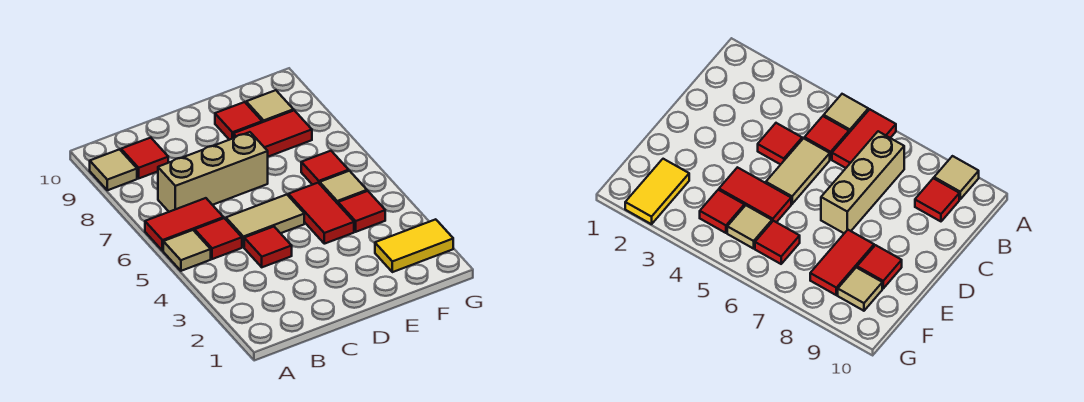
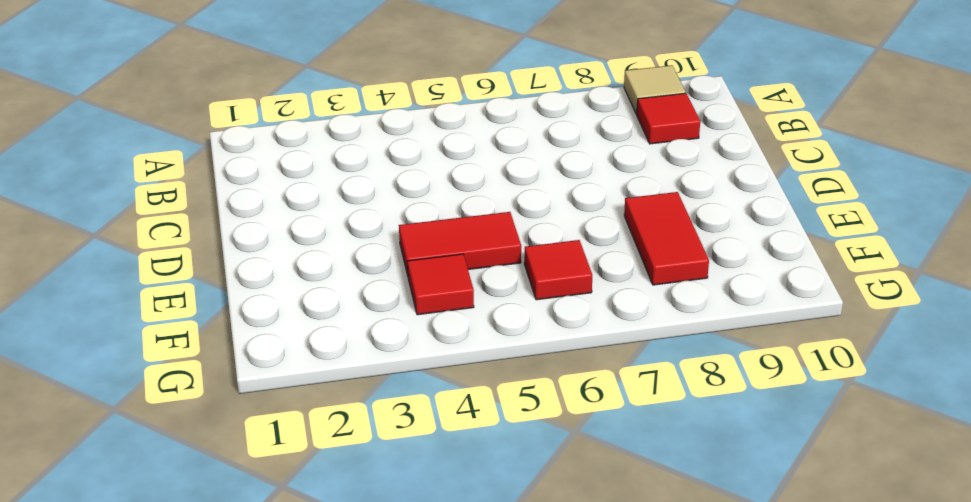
none -> tan 1x1 tile [163,230,211,271]
none -> red 1x2 tile [145,198,224,251]
none -> red 1x1 tile [195,218,242,259]

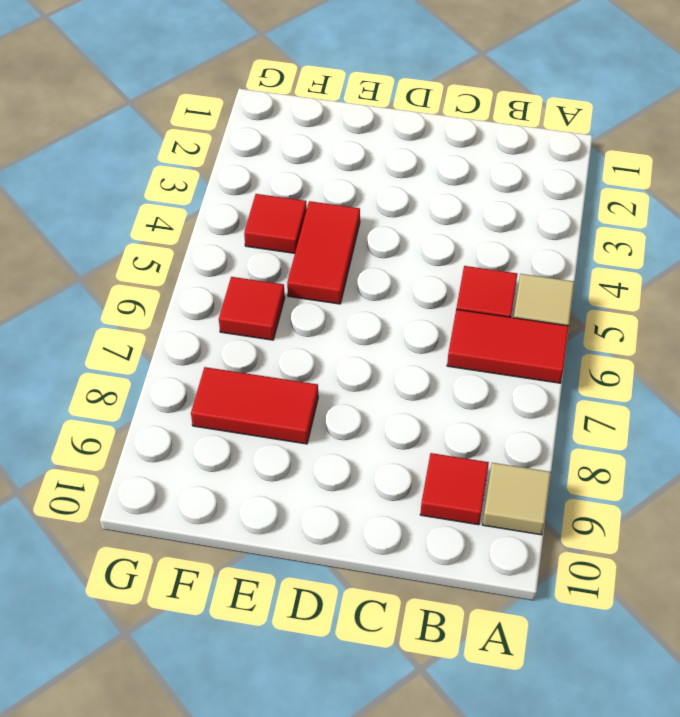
none -> tan 1x3 brick [158,132,268,212]
none -> red 1x1 tile [244,227,292,267]
none -> tan 1x2 tile [226,195,304,247]

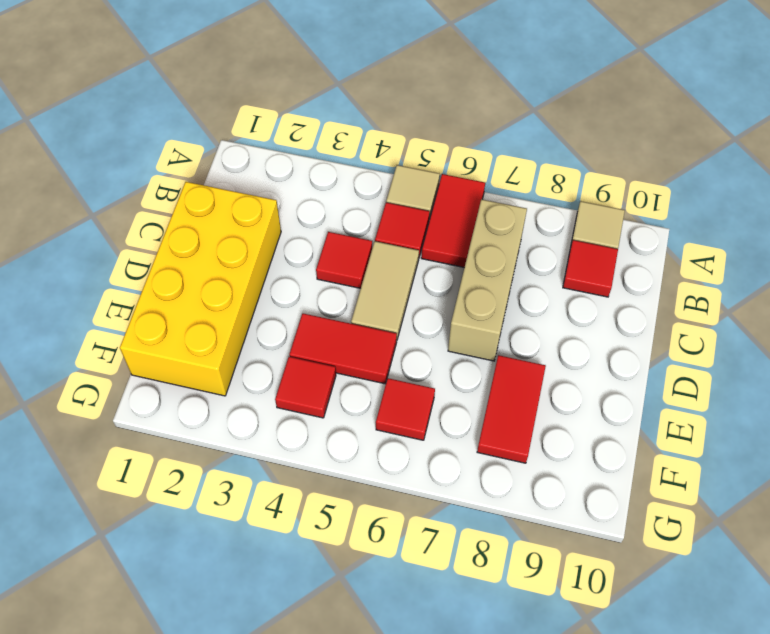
yellow 2x4 brick [120,182,281,396] -> yellow 1x2 tile [375,219,453,272]
none -> red 1x1 tile [215,102,262,140]
none -> tan 1x1 tile [320,171,367,204]
none -> tan 1x1 tile [246,90,293,122]

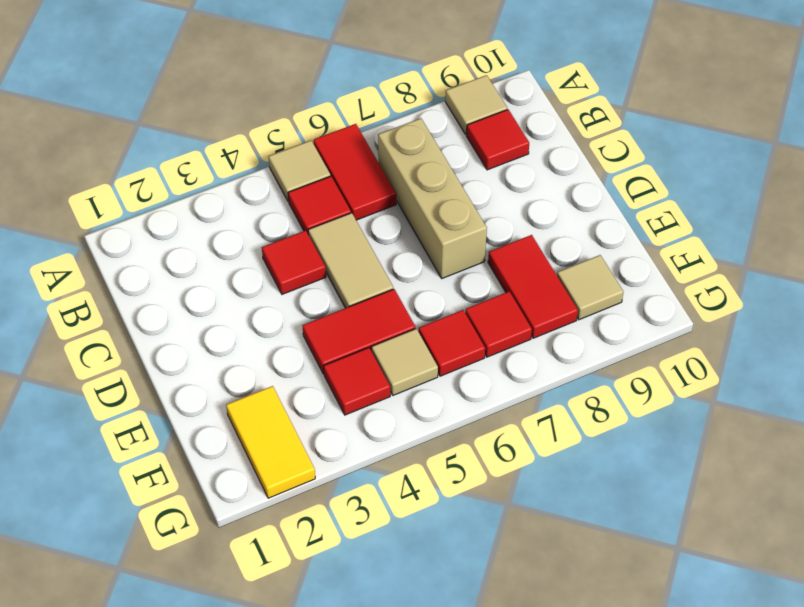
red 1x1 tile [465,291,532,357] -> red 1x1 tile moved to [215,102,262,140]

